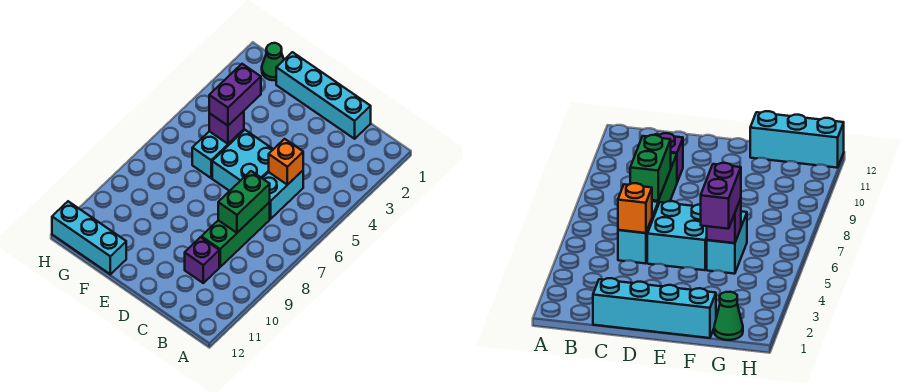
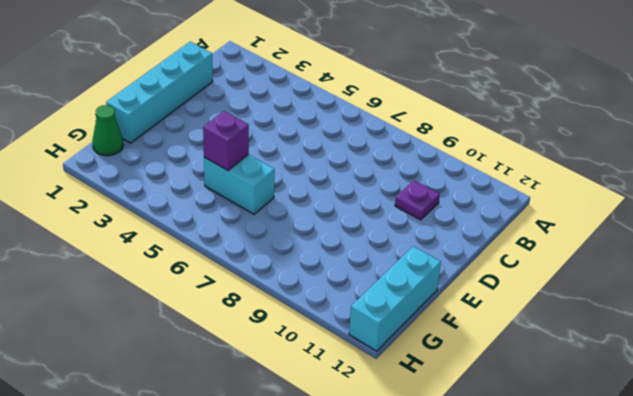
purple 1x1 plate [395,180,440,220] -> purple 1x1 brick [185,237,219,283]
none -> cyan 1x2 brick [262,171,303,219]
none -> green 1x3 brick [201,202,270,267]
none -> cyan 2x2 brick [212,130,273,191]

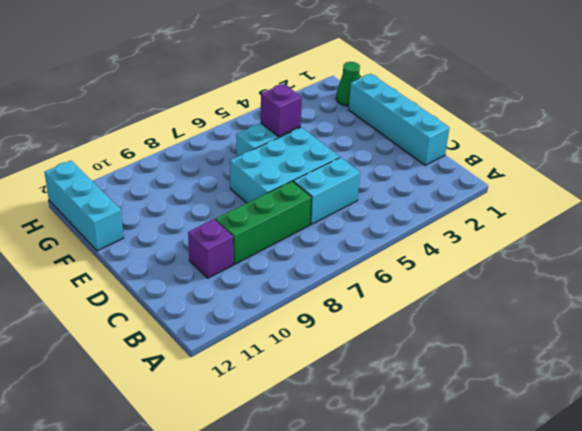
cyan 2x3 brick [230,127,340,203] -> cyan 2x2 brick [212,130,273,191]
none -> orange 1x1 brick [269,139,303,185]
none -> green 1x2 brick [218,171,270,233]
none -> purple 1x2 brick [209,64,261,126]

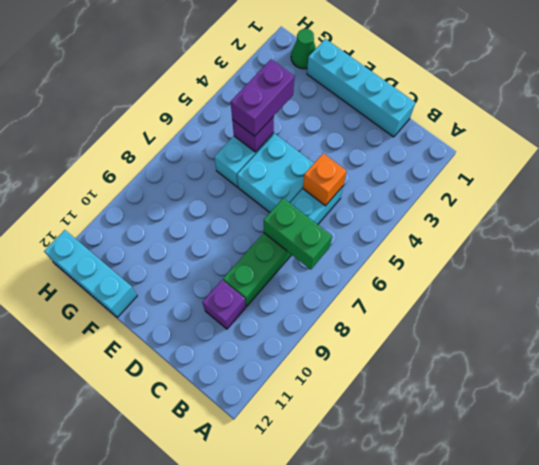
green 1x2 brick [263,198,332,270] -> green 1x2 brick turned to [218,171,270,233]

